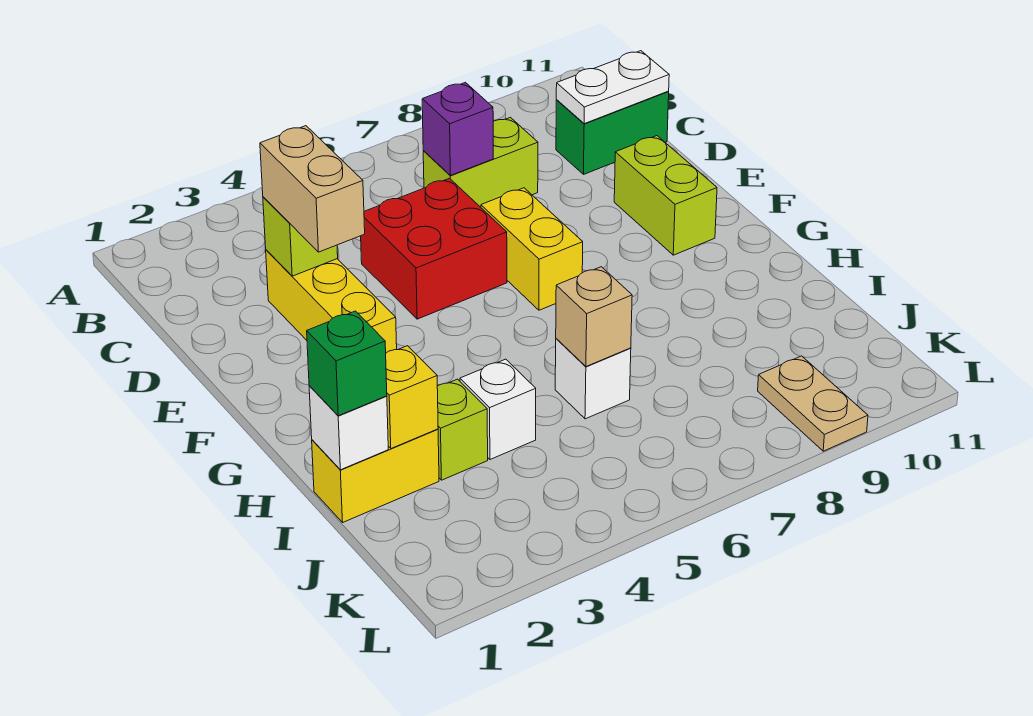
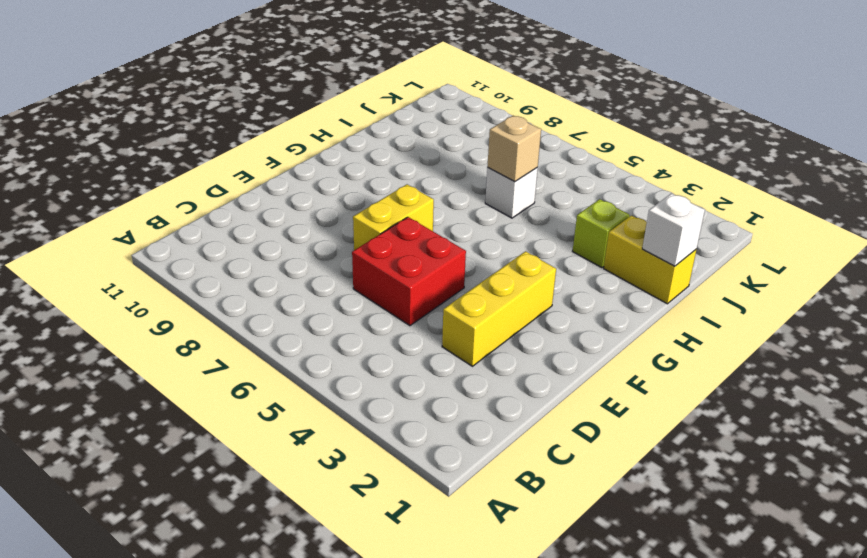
none -> lime 1x2 brick [423,117,538,207]
none -> green 1x2 brick [556,92,669,174]
none -> lime 1x2 brick [614,136,717,255]

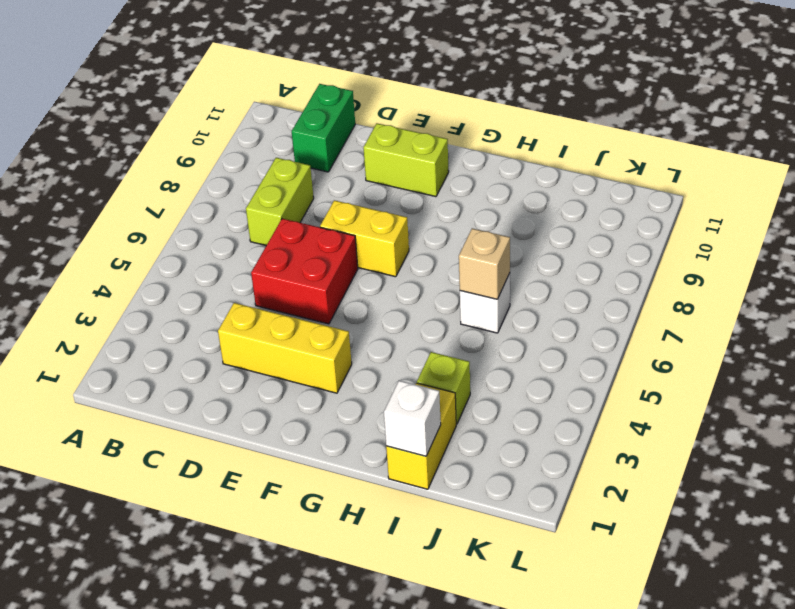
none -> white 1x1 brick [460,359,536,459]
none -> tan 1x2 plate [758,356,868,451]
none -> purple 1x1 brick [422,82,493,175]

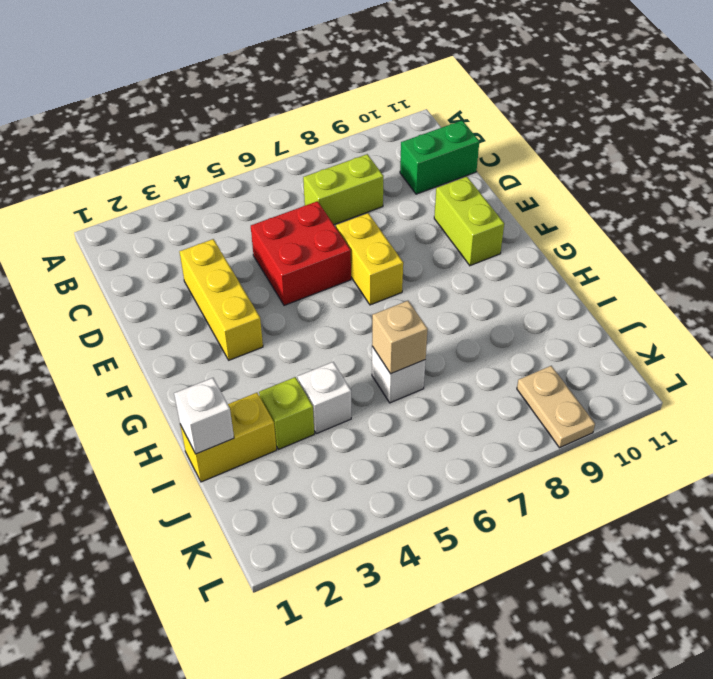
none -> purple 1x1 brick [422,82,493,175]
none -> white 1x2 plate [556,51,669,124]
none -> lime 1x1 brick [263,197,338,276]

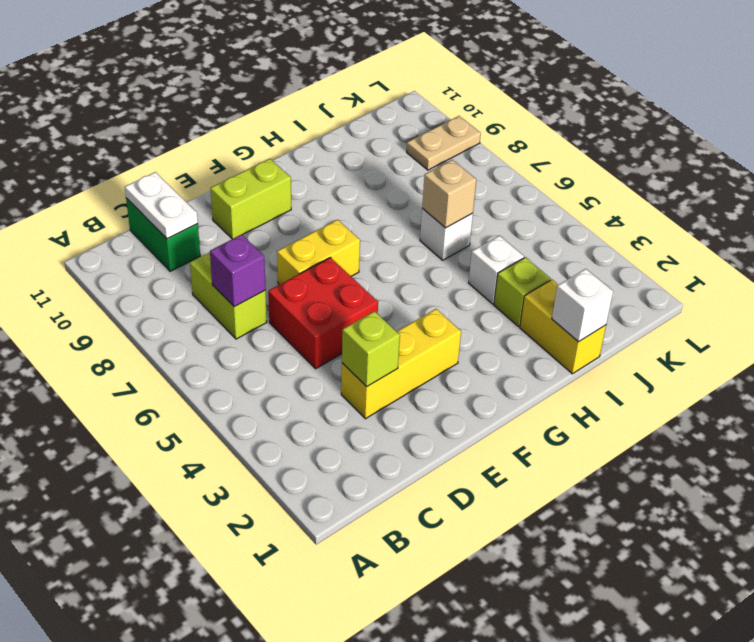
none -> yellow 1x1 brick [386,346,438,448]
none -> tan 1x2 brick [260,126,365,252]
none -> green 1x1 brick [307,311,387,416]

